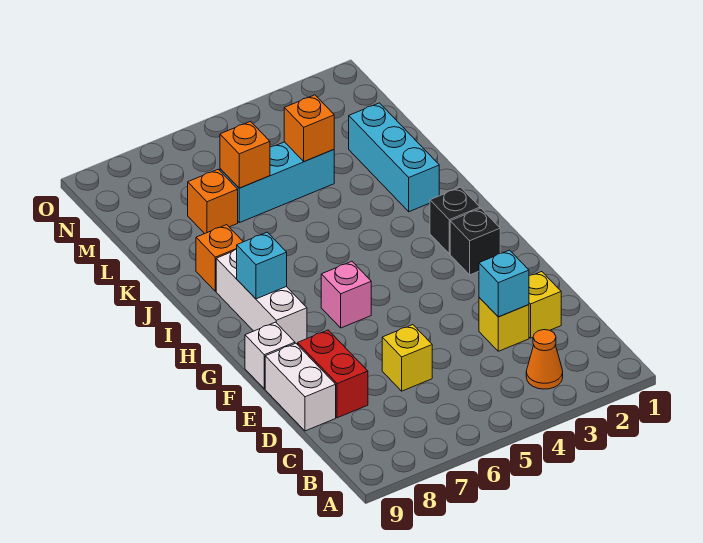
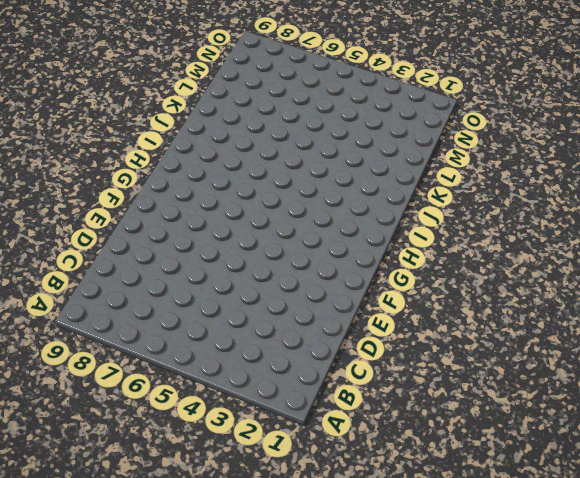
none -> orange 1x1 cone [526,330,563,389]
none -> yellow 1x1 brick [529,272,561,338]
none -> yellow 1x1 brick [479,298,529,351]

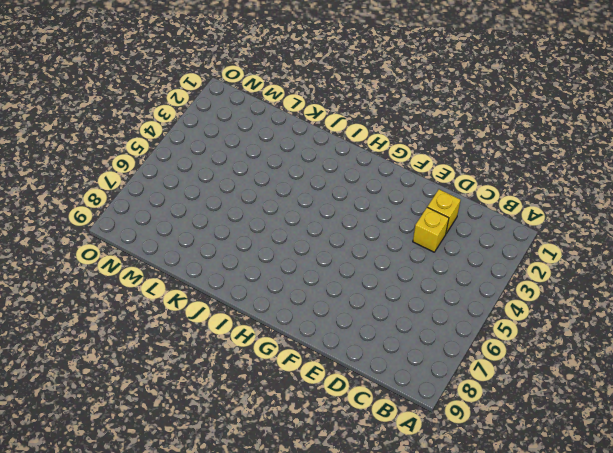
none -> orange 1x1 cone [526,330,563,389]
none -> yellow 1x1 brick [382,325,432,391]
none -> red 1x2 brick [298,330,368,418]

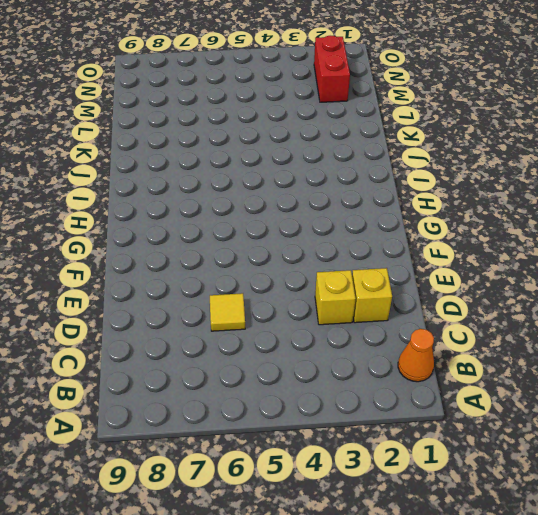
orange 1x1 cone [398,329,434,382] -> orange 1x1 cone moved to [526,330,563,389]
yellow 1x1 tile [210,293,245,331] -> yellow 1x1 brick [382,325,432,391]
red 1x2 brick [314,36,350,102] -> red 1x2 brick moved to [298,330,368,418]
none -> white 1x2 brick [265,343,336,431]
none -> white 1x1 brick [245,322,295,389]
none -> black 1x1 brick [450,208,500,275]

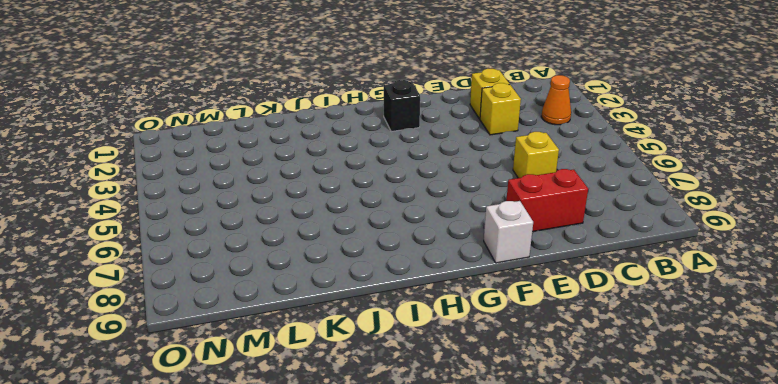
none -> white 1x2 brick [265,343,336,431]
none -> pink 1x1 brick [321,261,371,328]
none -> white 1x3 brick [216,249,307,345]

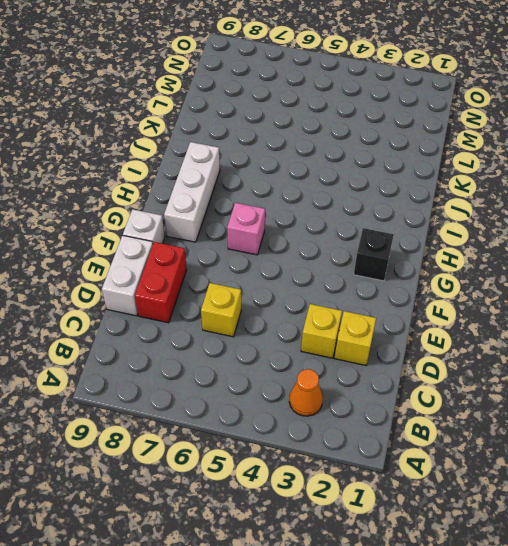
none -> black 1x1 brick [430,187,480,254]
none -> cyan 1x3 brick [349,103,439,212]
none -> orange 1x1 brick [196,225,243,291]

